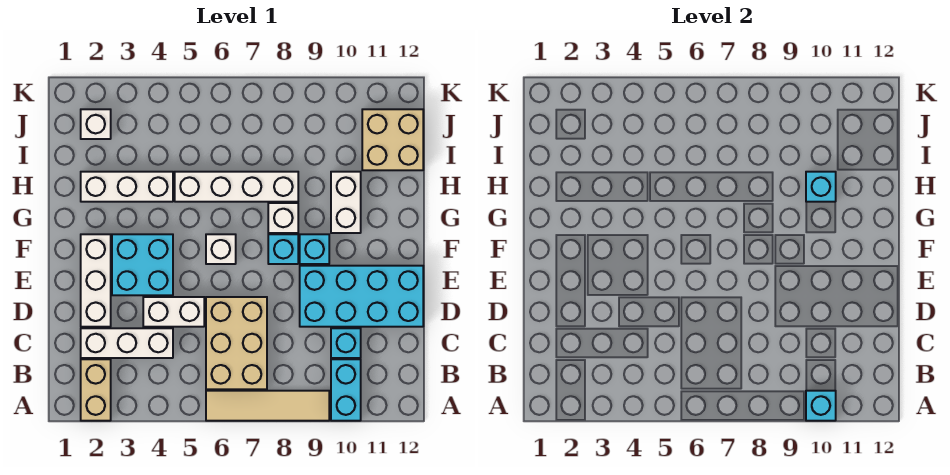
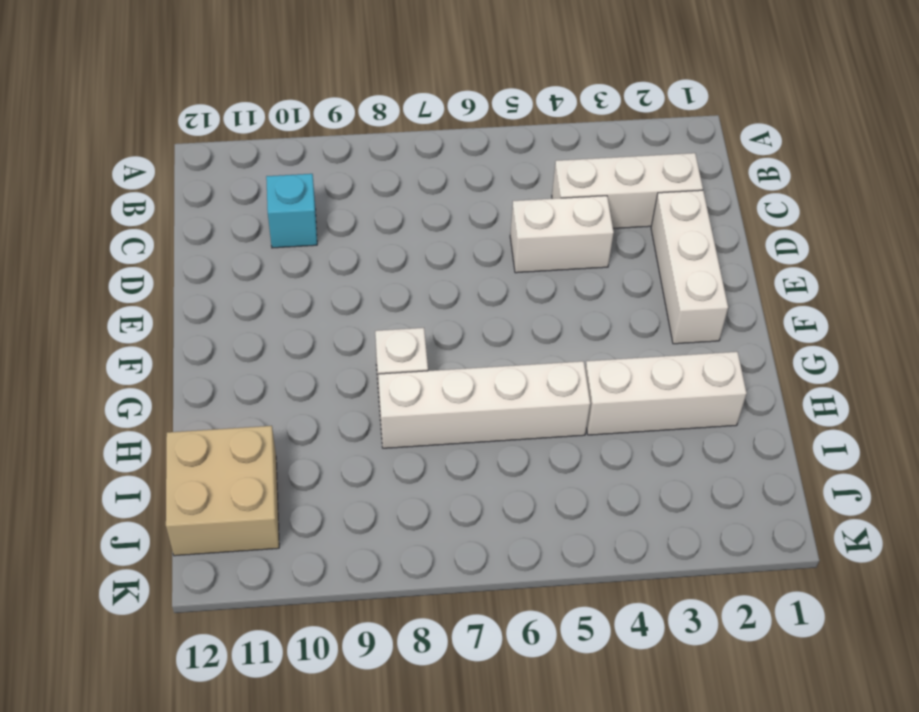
none -> tan 1x2 brick [81,359,111,421]
none -> tan 1x4 tile [206,391,329,421]
none -> cyan 1x2 brick [331,359,361,421]

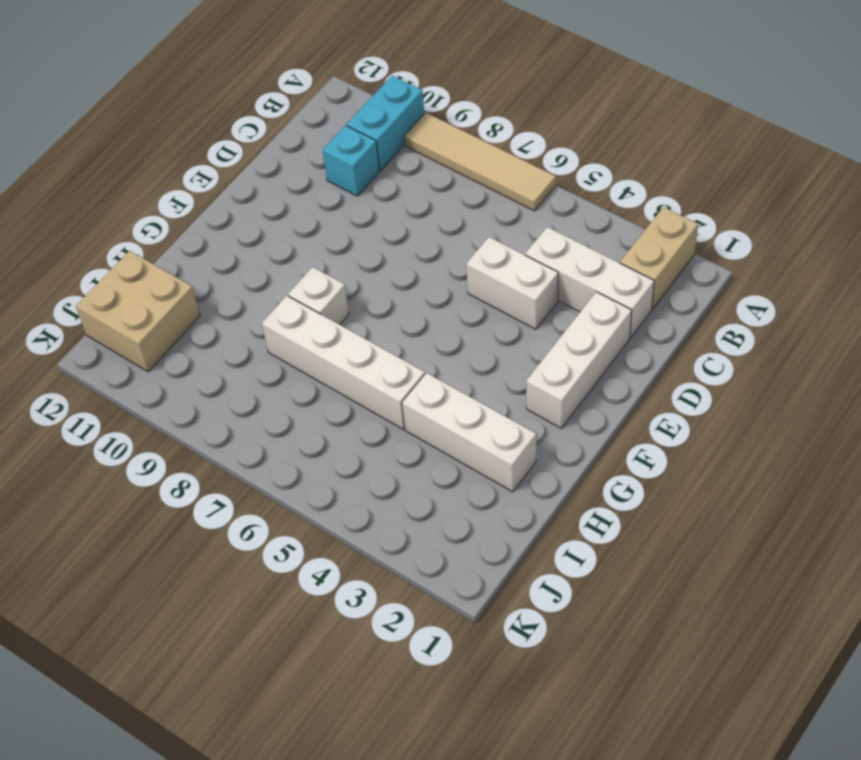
none -> tan 2x3 brick [206,297,267,389]
none -> cyan 2x4 brick [300,266,423,327]
none -> cyan 2x2 brick [112,234,173,295]

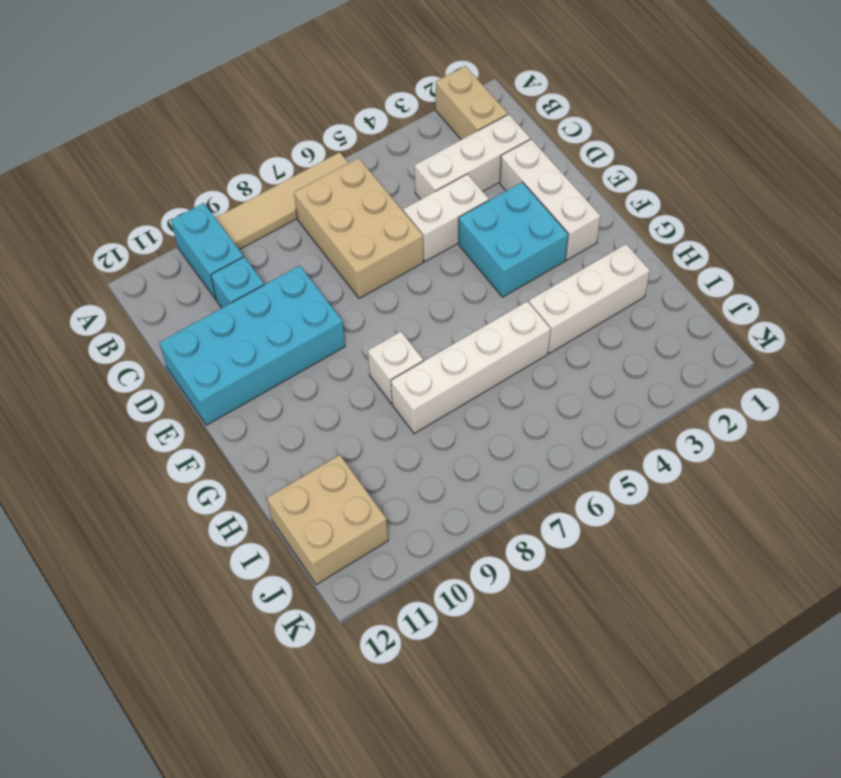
none -> white 1x1 brick [206,234,236,264]
none -> cyan 1x1 brick [268,234,298,264]
none -> cyan 1x1 brick [300,234,329,264]

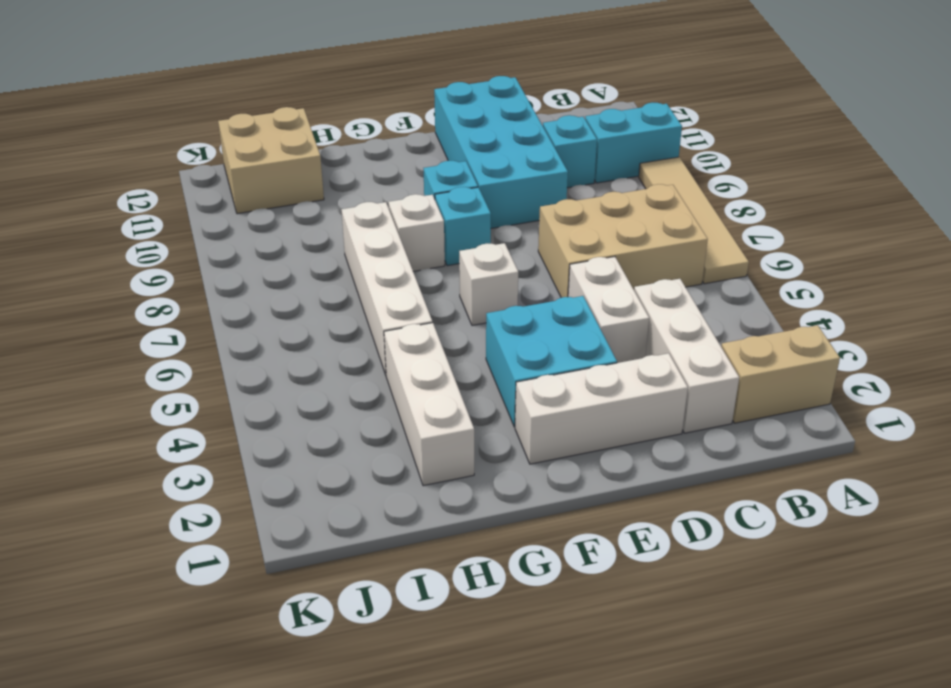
none -> white 1x2 brick [331,172,361,233]
none -> white 1x1 brick [81,109,111,139]
none -> cyan 1x1 brick [806,391,836,421]

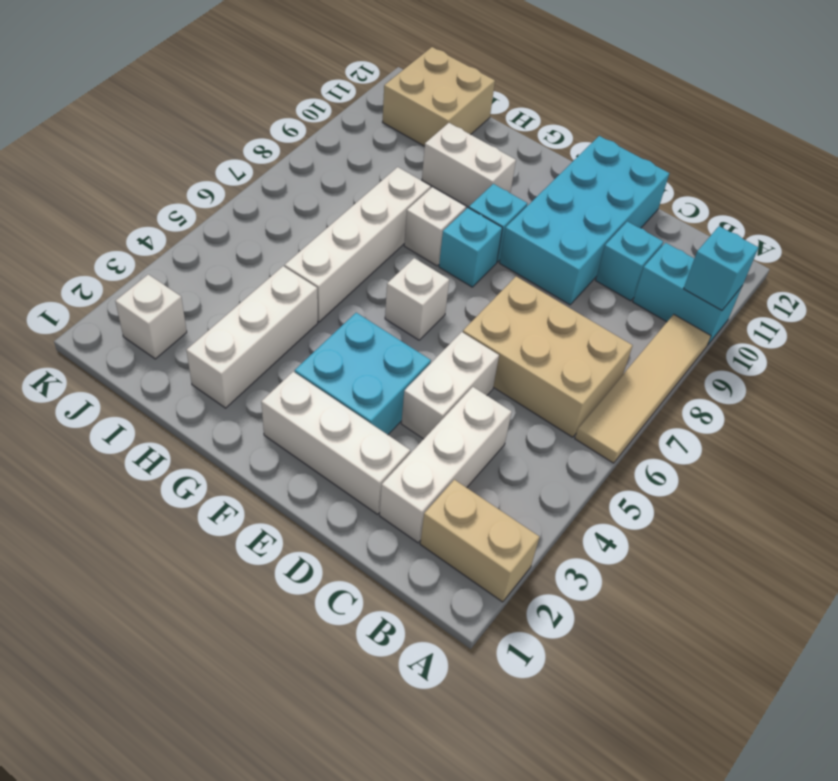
none -> cyan 1x1 brick [806,172,836,202]

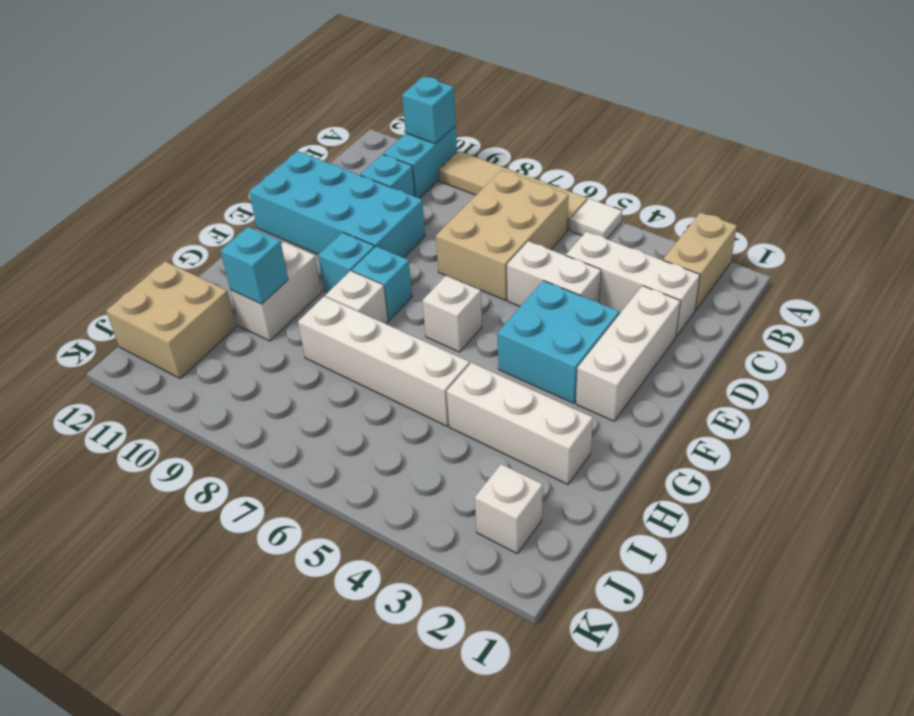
white 1x1 tile [570,199,622,239] -> none

